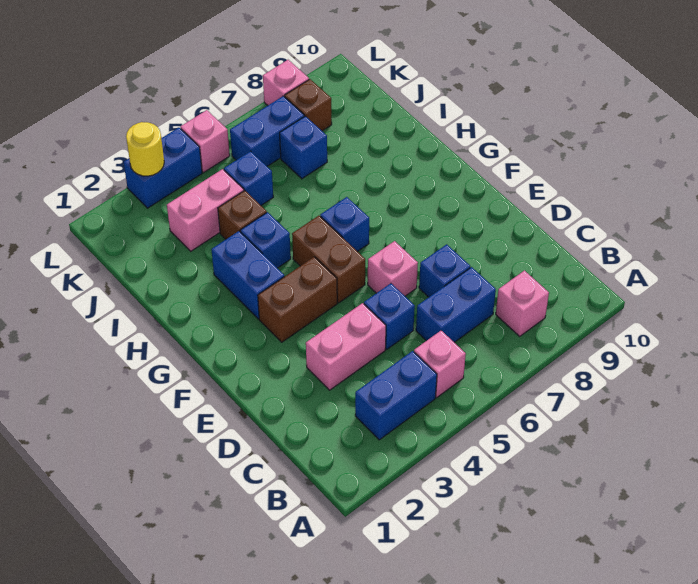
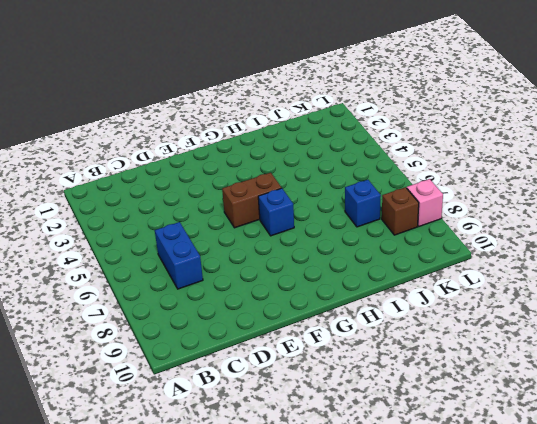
none -> blue 1x2 brick [355,351,437,440]
none -> pink 1x1 brick [414,331,466,397]
none -> pink 1x1 brick [496,271,549,336]

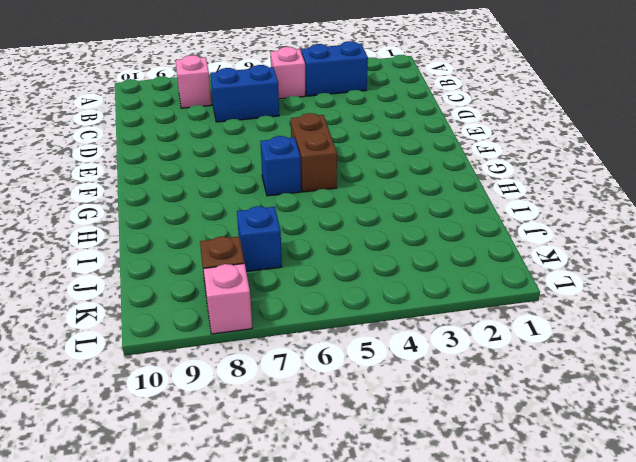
none -> pink 1x2 brick [306,303,386,390]
none -> blue 1x1 brick [364,283,415,349]
none -> blue 1x1 brick [419,244,470,297]

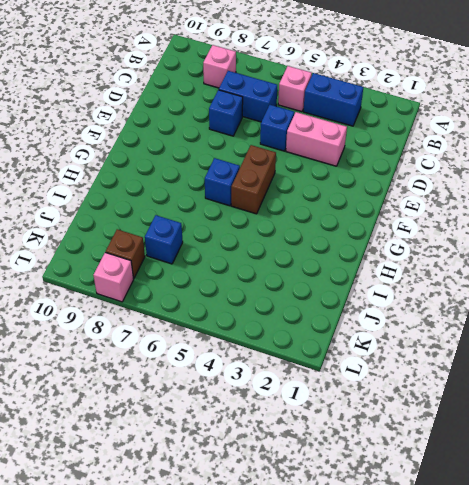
none -> pink 1x1 brick [368,241,418,296]
none -> brown 1x2 brick [258,257,337,342]
none -> blue 1x2 brick [211,231,284,319]

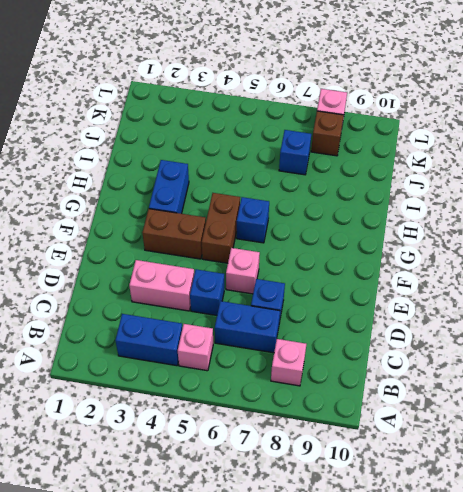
none -> blue 1x1 brick [240,212,291,268]
none -> brown 1x1 brick [218,191,267,239]
none -> pink 1x2 brick [167,169,244,251]

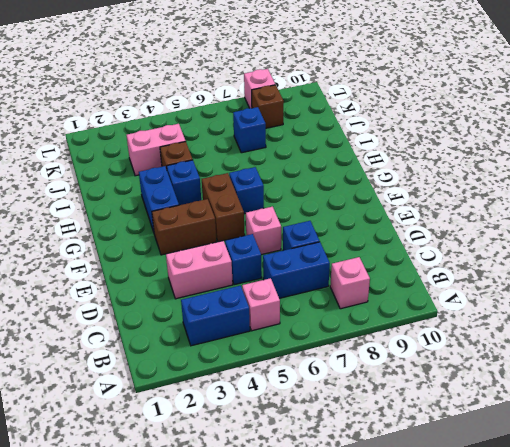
none -> blue 1x1 brick [224,151,273,205]
none -> blue 1x2 brick [230,96,304,166]
none -> blue 1x2 brick [124,128,202,208]

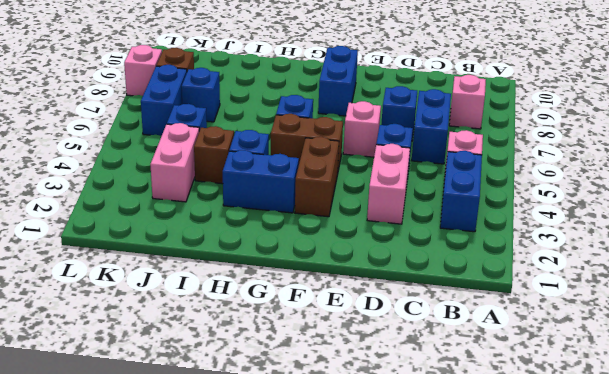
blue 1x2 brick [318,46,358,116] -> blue 1x2 brick moved to [124,128,202,208]
none -> pink 1x1 brick [180,110,230,172]
none -> yellow 1x1 round brick [126,122,164,176]

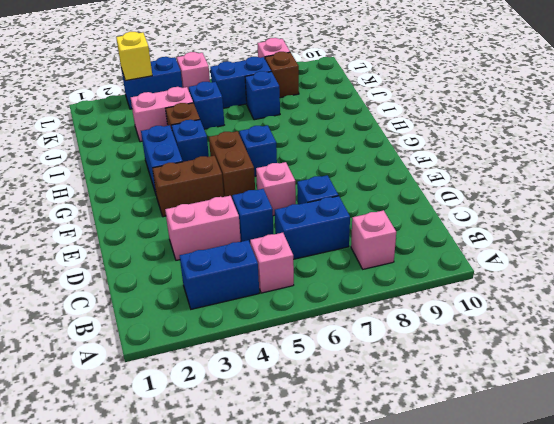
yellow 1x1 brick [116,32,152,81] -> yellow 1x1 round brick [126,122,164,176]

